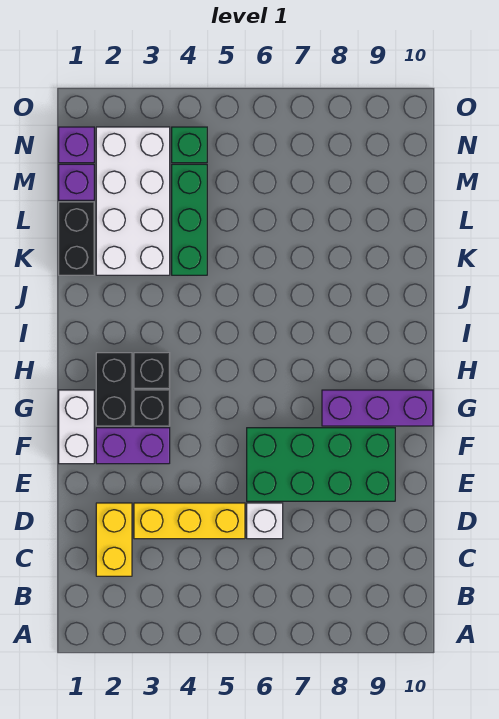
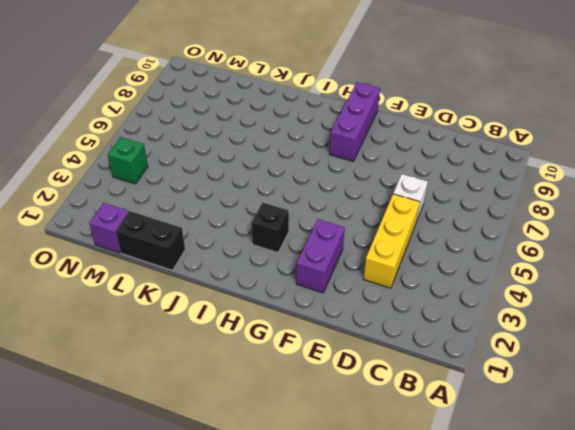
none -> yellow 1x2 brick [96,503,132,576]
none -> green 2x4 brick [247,428,395,501]
none -> white 1x2 brick [59,390,94,464]

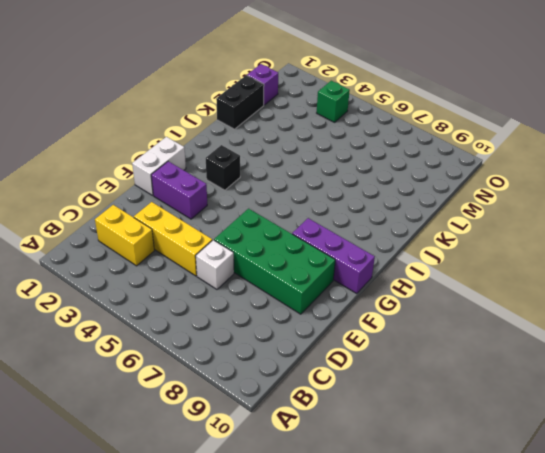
yellow 1x2 brick [95,205,154,266] -> yellow 1x2 brick turned to [96,503,132,576]
none -> black 1x2 brick [96,353,132,426]
none -> black 1x1 brick [134,390,170,426]
none -> white 2x4 brick [96,127,170,275]

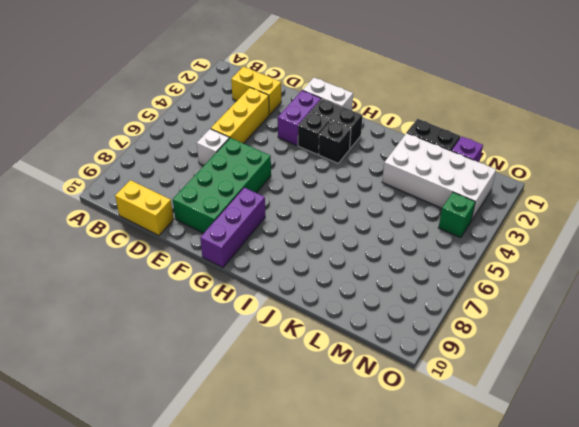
yellow 1x2 brick [115,180,174,235] -> none
none -> green 1x3 brick [172,164,207,275]
none -> purple 1x1 brick [59,127,94,163]

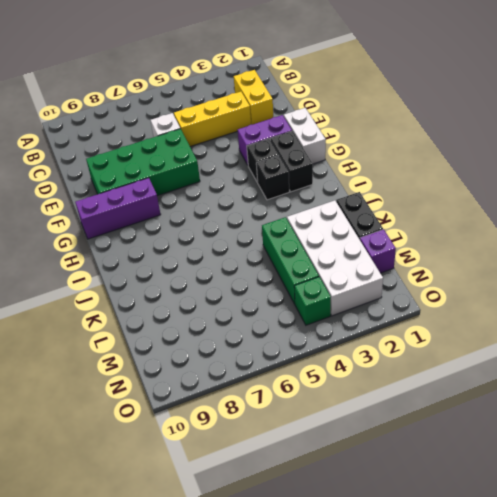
none -> purple 1x1 brick [59,127,94,163]

